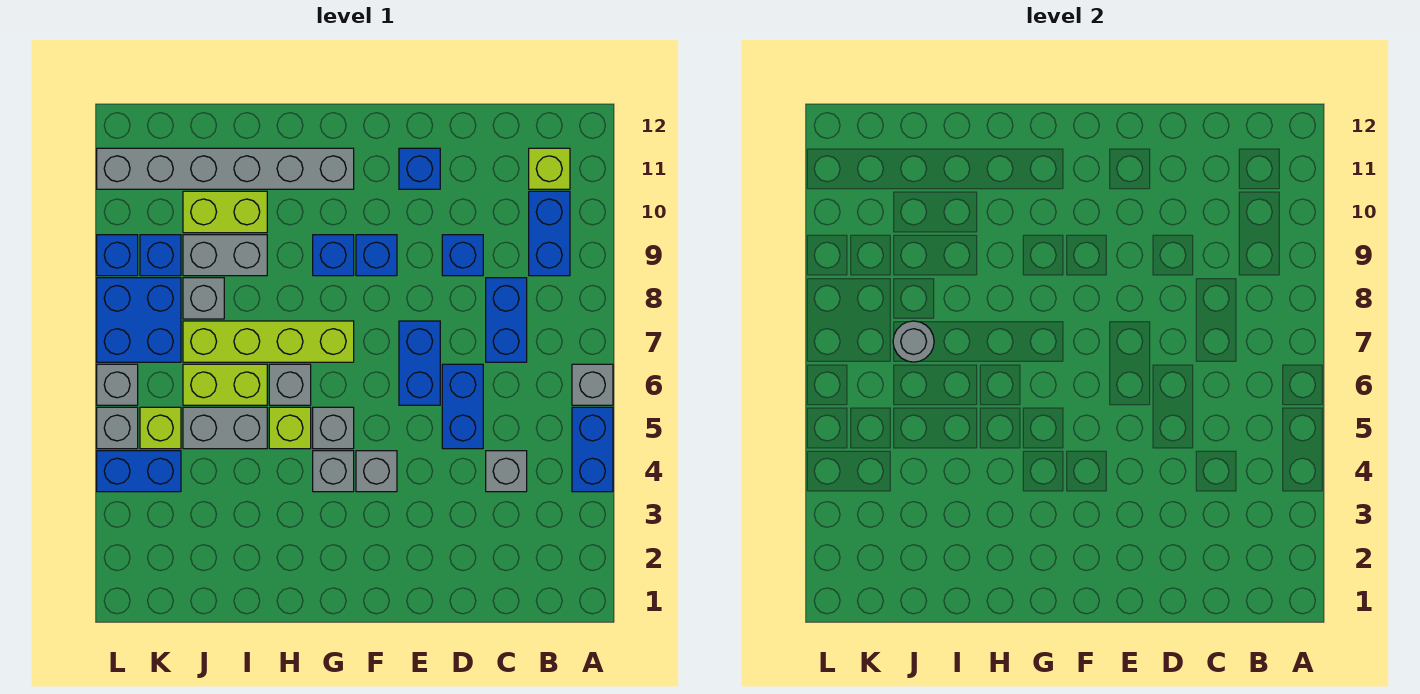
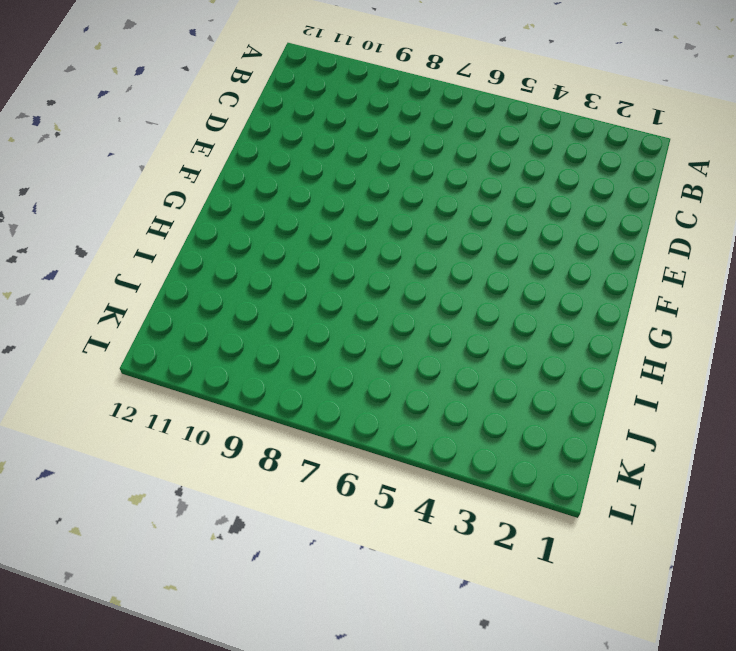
none -> blue 1x2 brick [572,407,613,492]
none -> grey 1x1 brick [572,364,613,405]
none -> blue 1x2 brick [529,191,570,276]
none -> lime 1x1 brick [529,148,570,189]

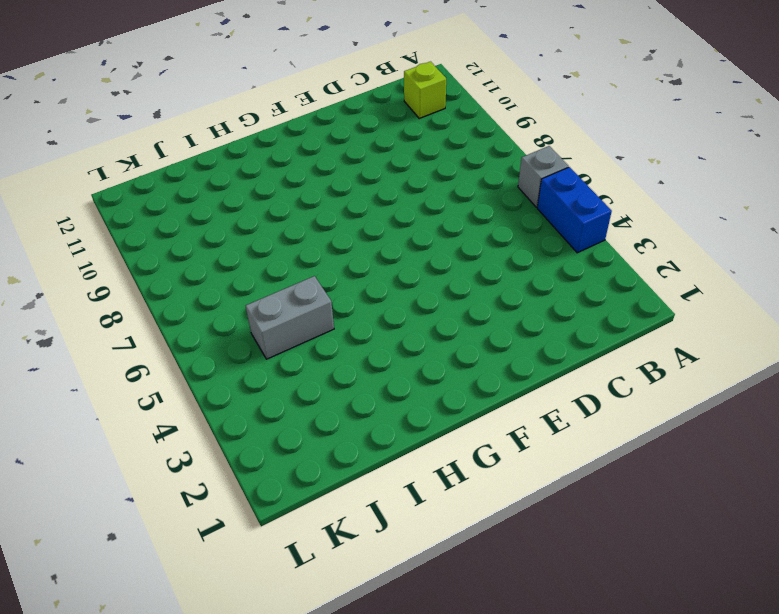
none -> blue 1x2 brick [529,191,570,276]
none -> grey 1x1 brick [486,451,527,492]
none -> blue 1x2 brick [486,278,527,362]
none -> blue 1x2 brick [442,364,483,449]

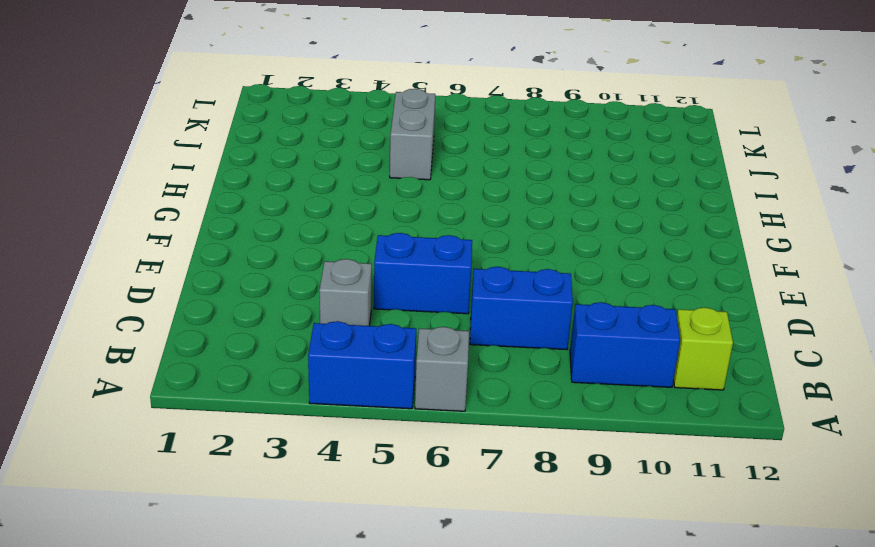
none -> blue 1x1 brick [442,235,483,276]
none -> blue 1x2 brick [399,321,440,405]
none -> blue 1x1 brick [399,148,440,189]
none -> grey 1x1 brick [356,451,397,492]

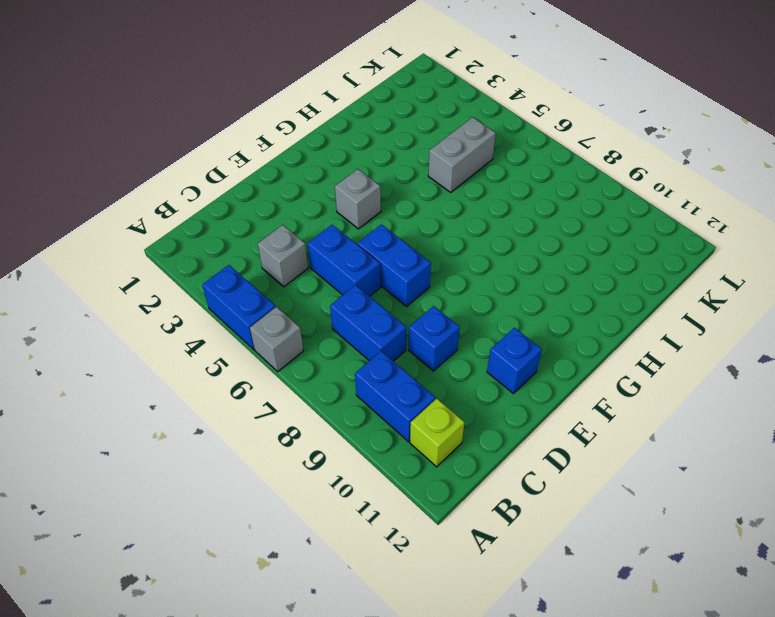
none -> blue 1x1 brick [356,235,397,276]
none -> grey 1x1 brick [313,451,354,492]
none -> grey 1x1 brick [313,407,354,449]
none -> lime 1x4 brick [183,321,354,362]

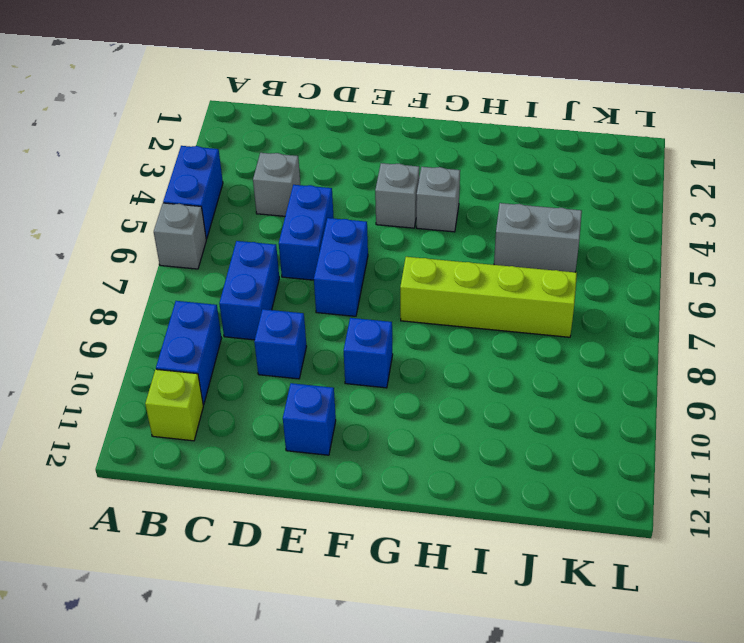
none -> grey 1x1 brick [313,407,354,449]
none -> blue 1x1 brick [313,235,354,276]
none -> grey 1x6 brick [97,148,354,189]
none -> lime 1x1 brick [269,407,311,449]

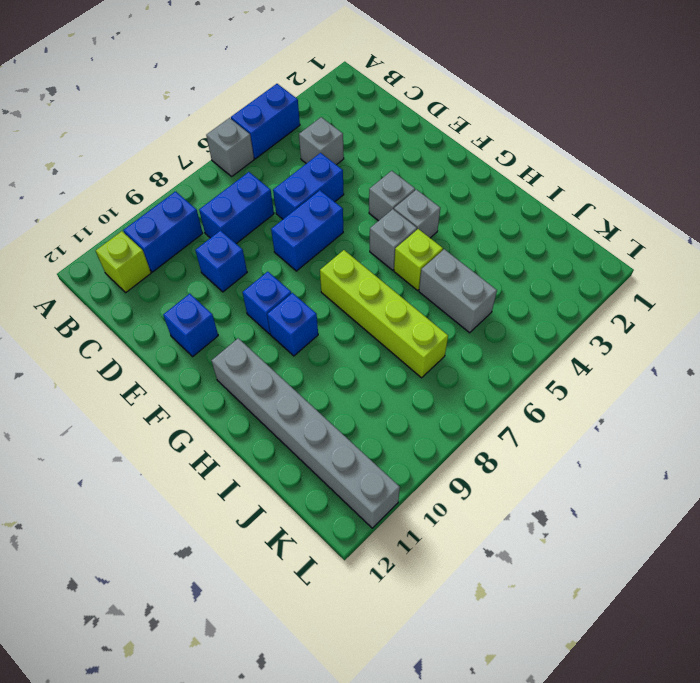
none -> grey 1x1 brick [269,364,311,405]
none -> lime 1x2 brick [183,364,267,405]
none -> grey 1x2 brick [183,235,267,276]
none -> lime 1x2 brick [183,191,267,233]

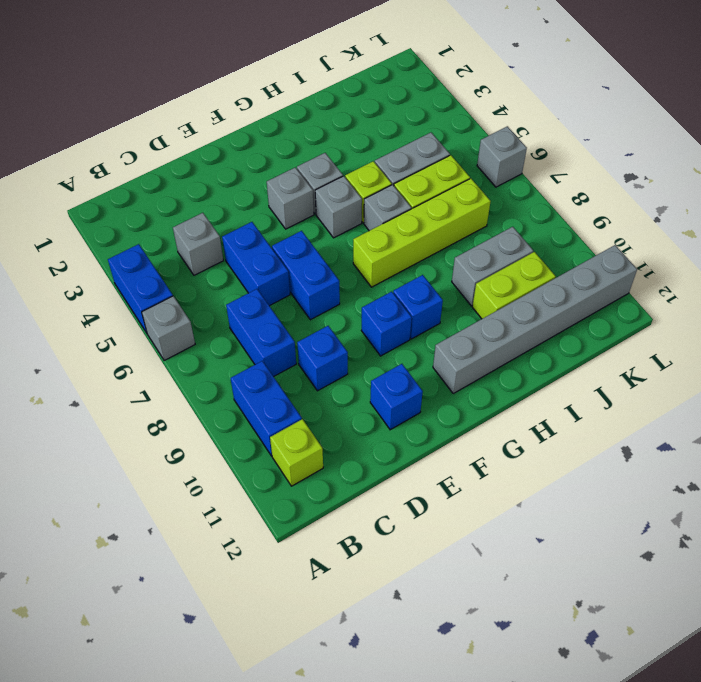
none -> grey 1x1 brick [183,278,224,319]
none -> blue 1x2 brick [97,451,181,492]
none -> lime 1x1 brick [140,407,181,449]
none -> blue 2x2 brick [97,278,181,362]

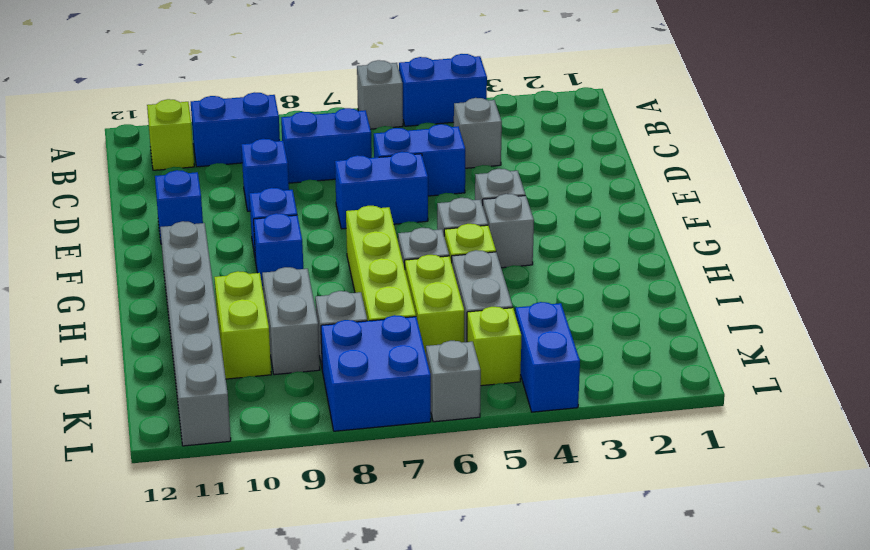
none -> blue 1x1 brick [140,235,181,276]
none -> grey 1x1 brick [97,407,138,449]
none -> blue 1x1 brick [97,235,138,276]
none -> grey 1x1 round brick [893,321,934,362]

